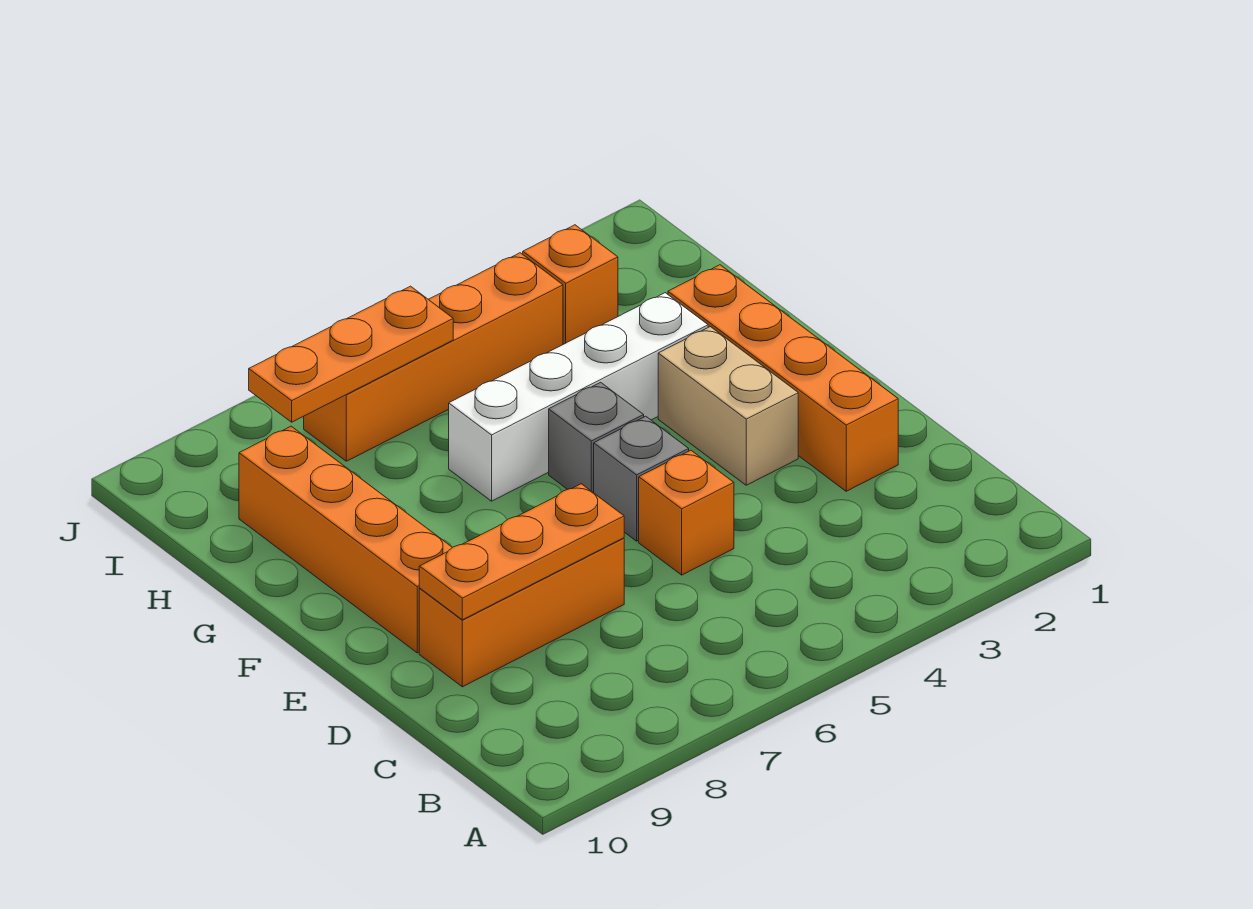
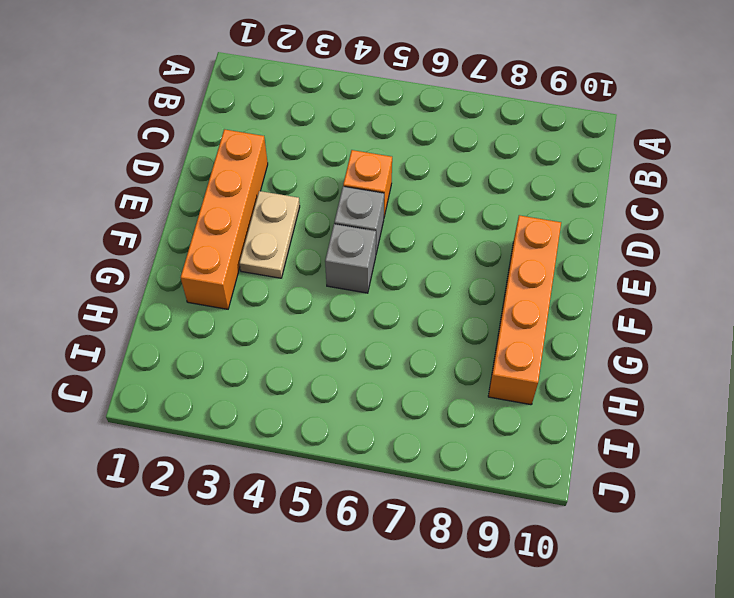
tan 1x2 plate [239,191,300,278] -> tan 1x2 brick [658,327,798,485]
none -> orange 1x3 brick [419,538,624,687]
none -> white 1x4 brick [449,293,708,501]
none -> orange 1x1 brick [523,225,618,344]

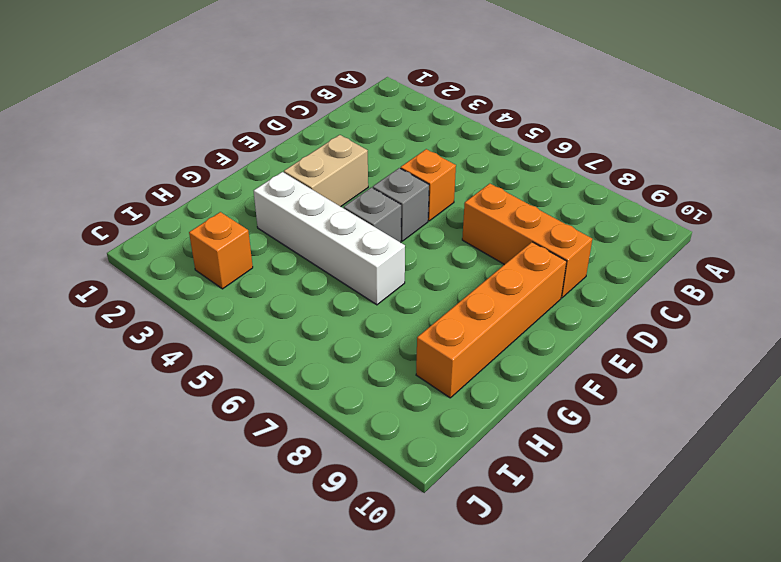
none -> orange 1x4 brick [668,265,898,491]
none -> orange 1x4 brick [304,253,563,461]
none -> orange 1x3 plate [419,484,624,620]

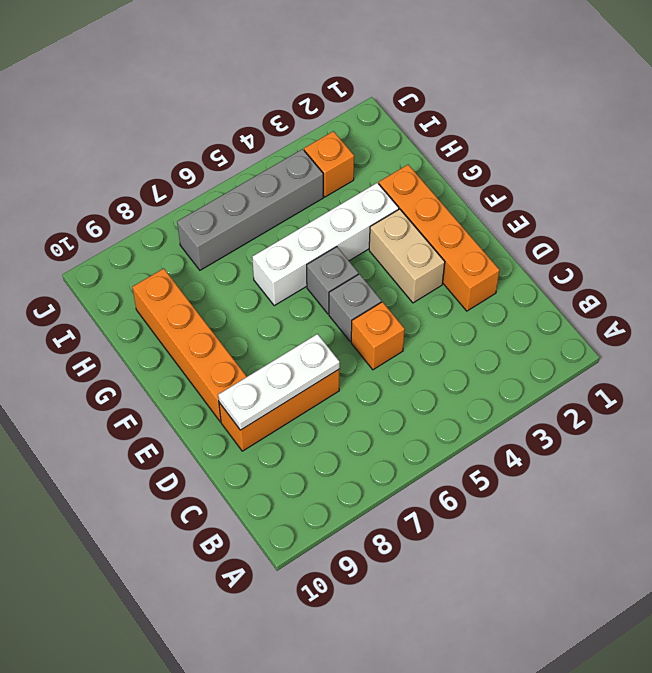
white 1x3 plate [218,334,340,430] -> orange 1x3 plate [419,484,624,620]
grey 1x4 brick [177,149,323,270] -> orange 1x4 brick [304,253,563,461]
none -> orange 1x3 plate [249,286,453,422]

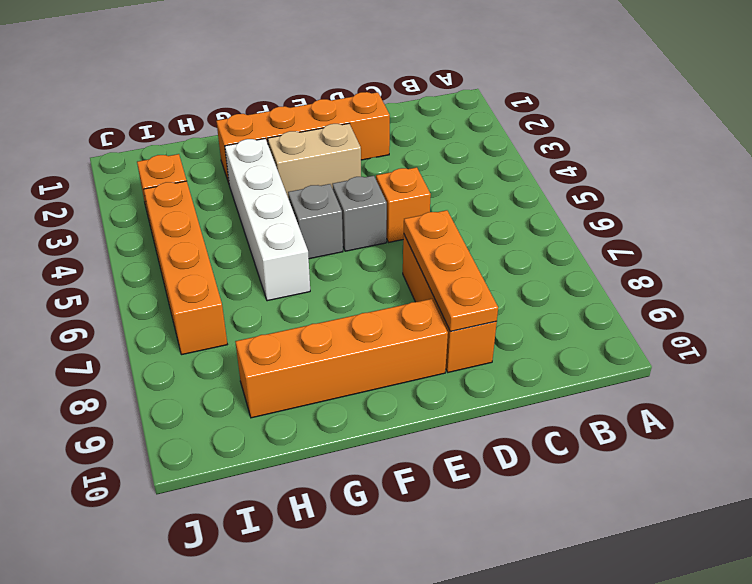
none -> orange 1x3 plate [249,286,453,422]

